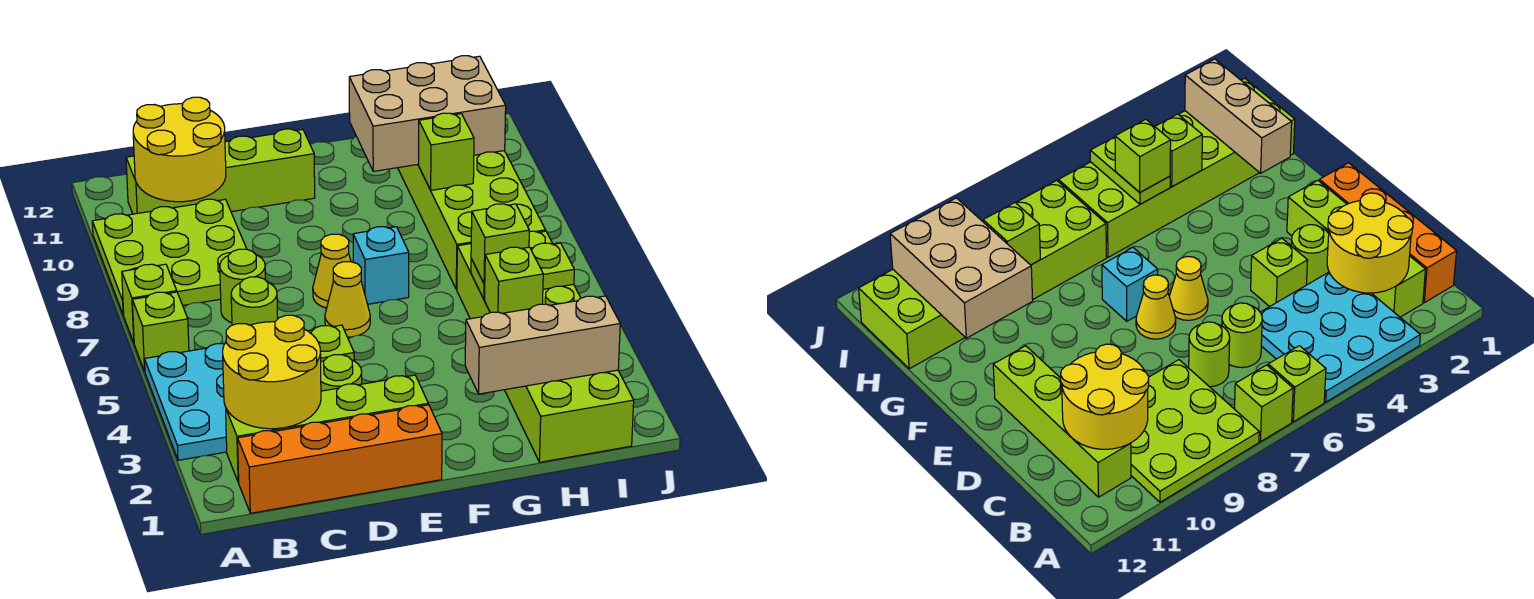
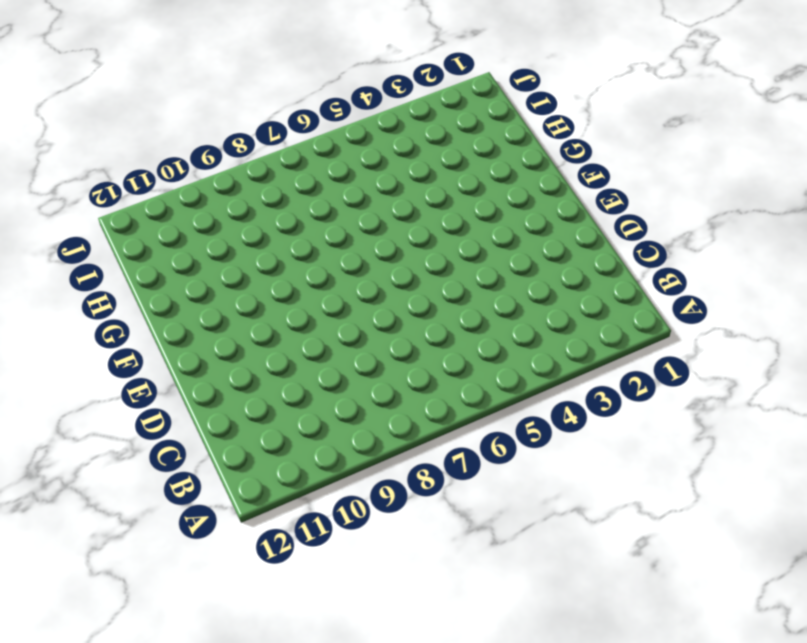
none -> cyan 3x3 plate [145,344,227,460]
none -> lime 1x1 brick [132,292,189,371]
none -> lime 1x1 brick [122,264,177,342]

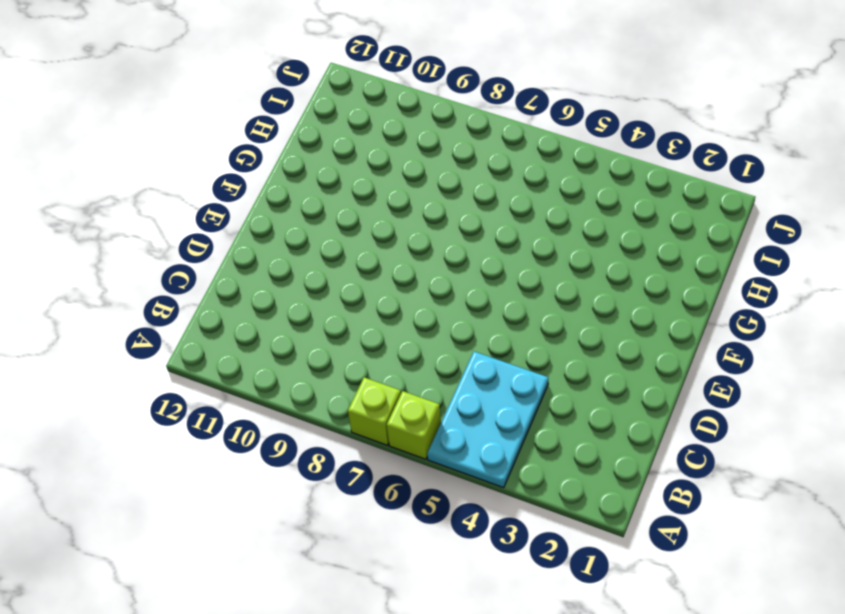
cyan 2x3 plate [427,352,548,488] -> cyan 3x3 plate [145,344,227,460]
none -> lime 3x3 plate [92,199,247,315]
none -> orange 1x4 brick [238,405,442,513]
none -> lime 1x4 brick [226,375,428,482]

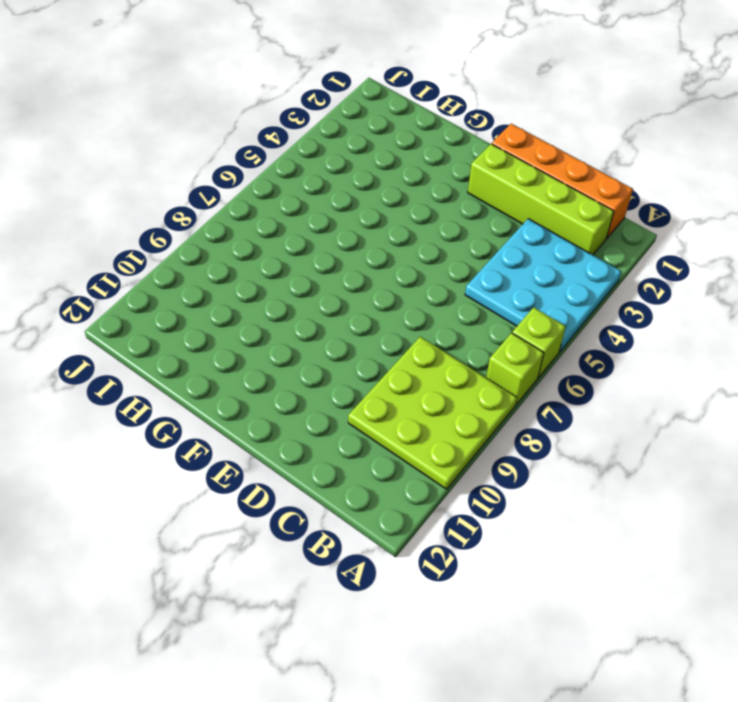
none -> lime 1x4 brick [126,129,315,214]
none -> lime 1x1 round brick [231,277,278,325]
none -> lime 1x1 round brick [220,249,265,323]

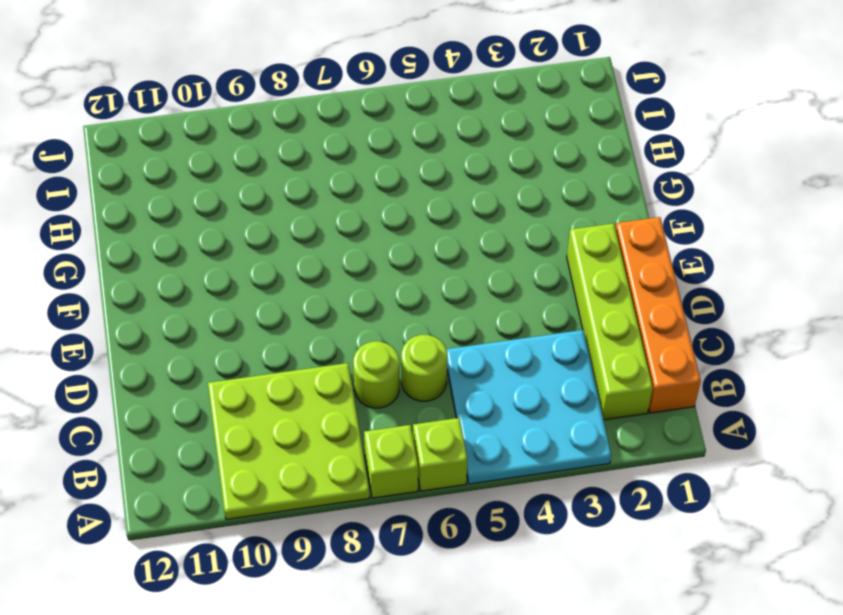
none -> lime 1x4 brick [126,129,315,214]
none -> lime 1x1 round brick [321,355,362,391]
none -> lime 1x1 brick [308,325,354,362]

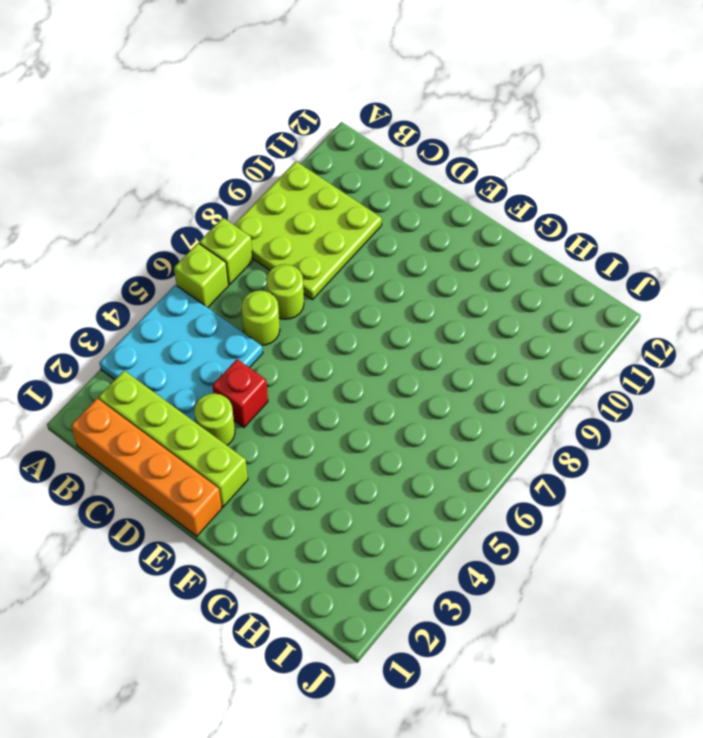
red 1x1 brick [212,359,268,427] -> lime 1x1 brick [308,325,354,362]
none -> lime 1x4 brick [126,129,315,214]
none -> yellow 1x1 cone [325,262,370,337]
none -> yellow 1x1 cone [313,234,351,308]

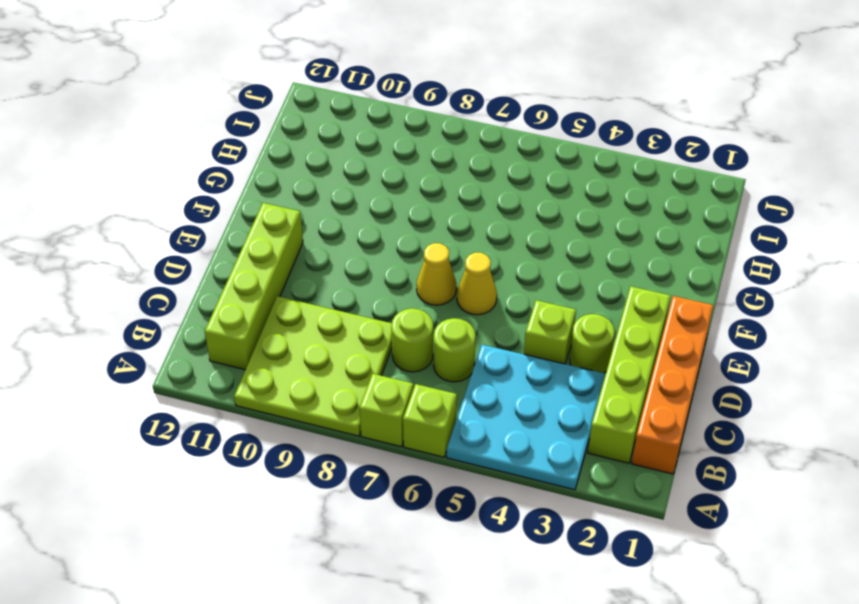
none -> cyan 1x1 brick [353,227,409,304]
none -> lime 2x6 brick [457,231,634,462]
none -> lime 2x6 brick [398,151,546,290]

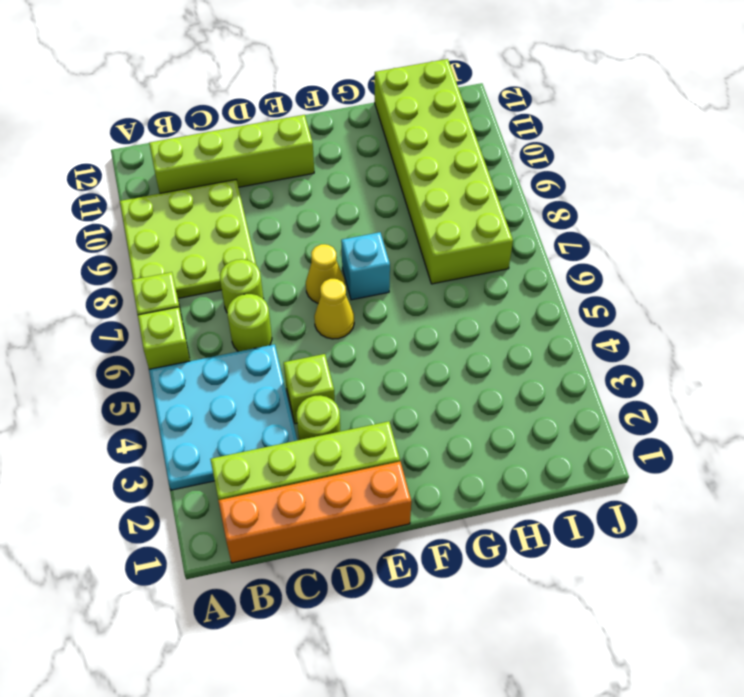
none -> lime 2x6 brick [457,231,634,462]
none -> yellow 2x2 round brick [223,315,321,429]
none -> yellow 2x2 round brick [133,97,226,202]

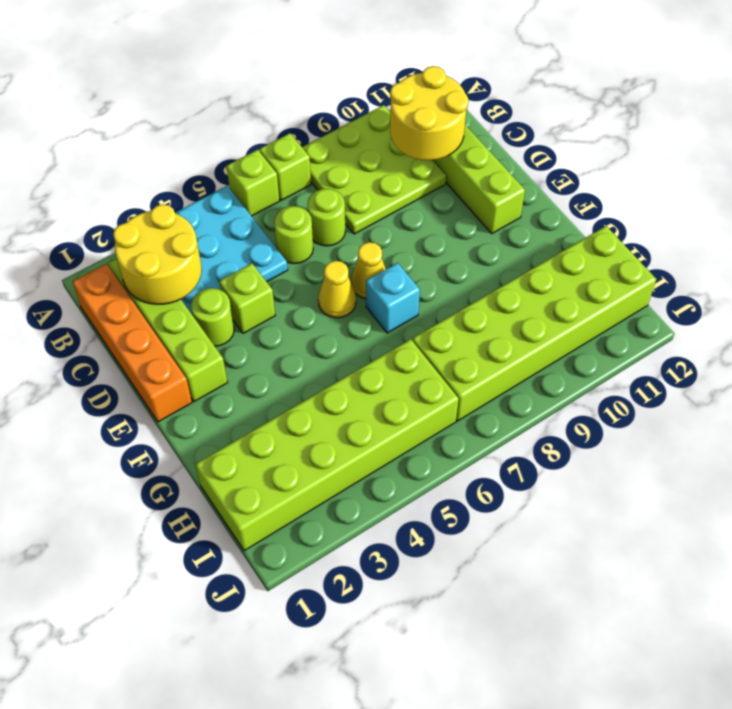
none -> tan 1x3 brick [465,296,620,394]
none -> tan 2x3 brick [349,56,506,171]
none -> lime 1x1 brick [484,247,543,313]

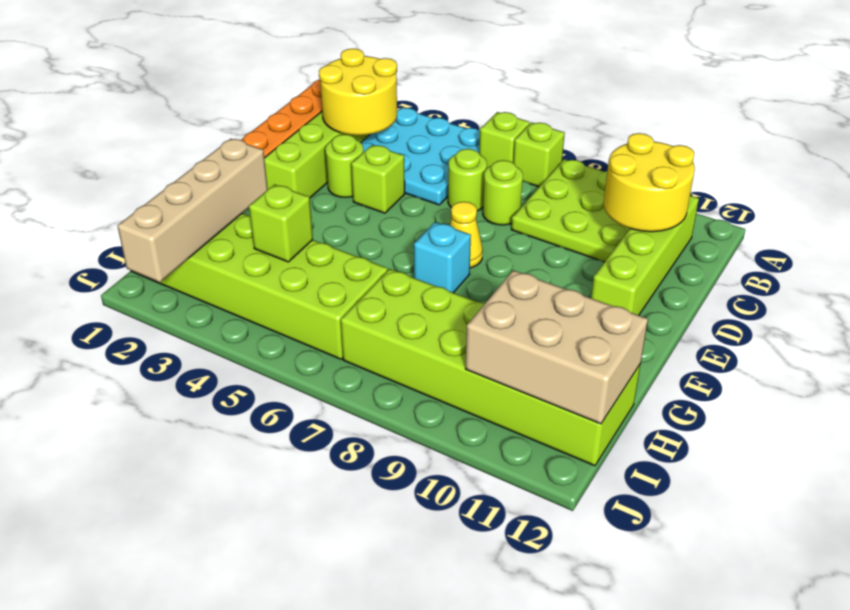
tan 1x4 brick [118,139,268,282] -> tan 1x3 brick [465,296,620,394]
tan 2x3 brick [465,270,648,424] -> tan 2x3 brick turned to [349,56,506,171]
none -> yellow 1x1 cone [325,262,370,337]
none -> lime 1x2 plate [471,243,574,299]
none -> lime 1x1 brick [419,113,474,190]

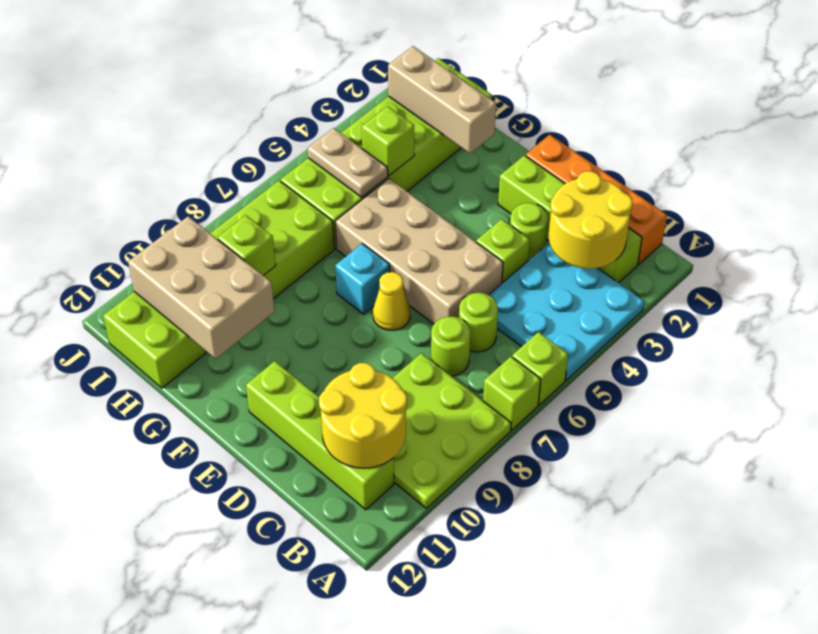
tan 2x4 brick [335,179,503,324] -> yellow 1x1 cone [325,262,370,337]
tan 1x2 plate [308,128,388,197] -> lime 1x2 plate [471,243,574,299]
none -> lime 1x1 brick [471,204,529,284]

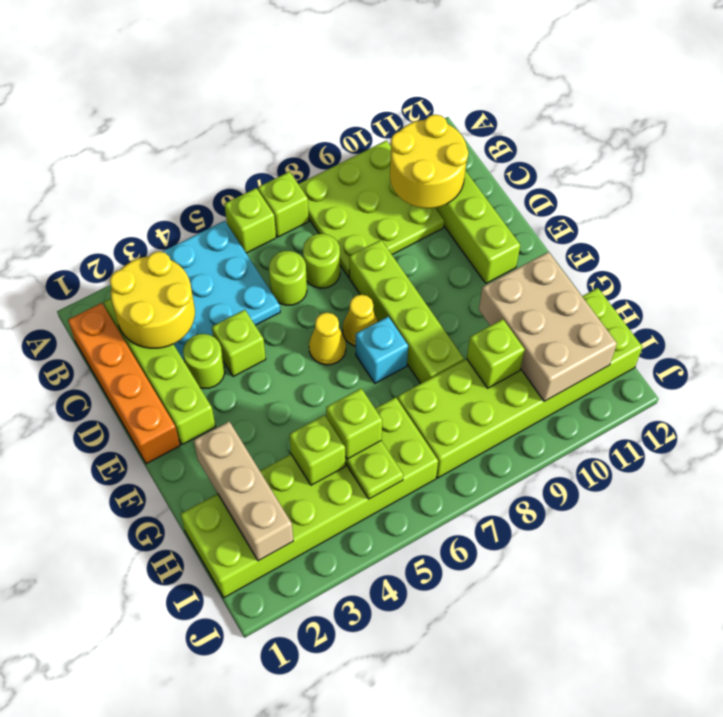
lime 1x4 brick [349,240,464,384] -> none

